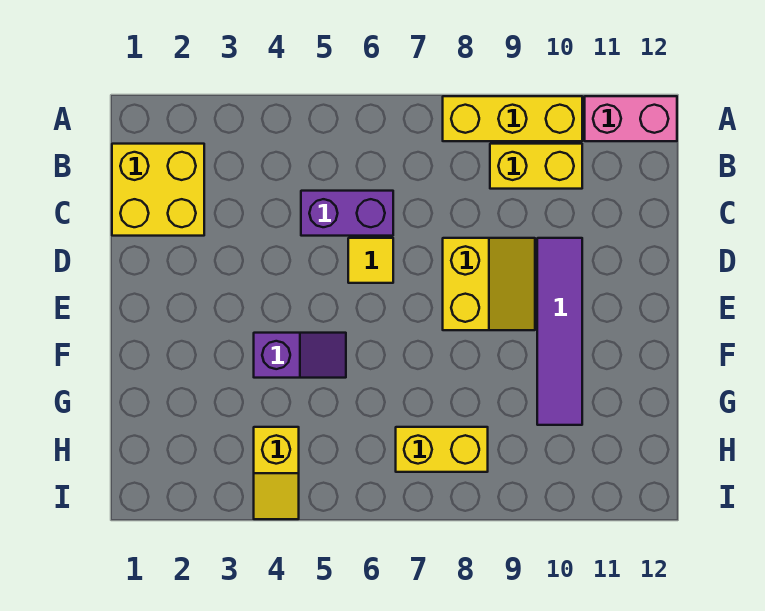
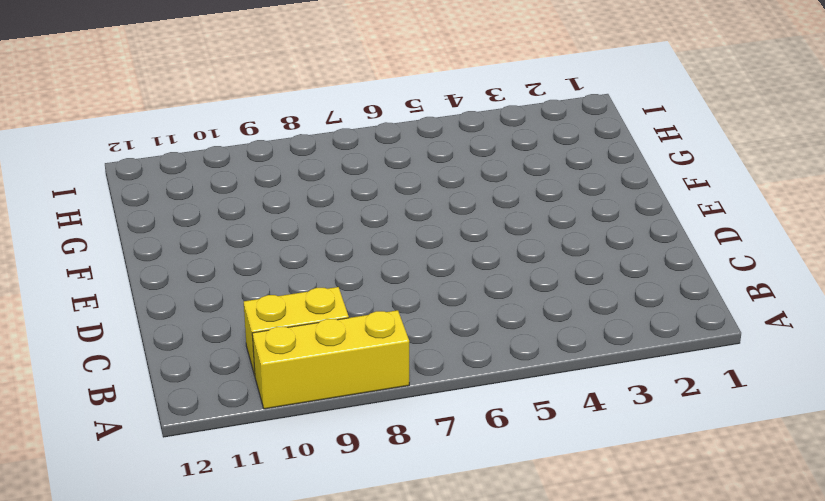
none -> pink 1x2 brick [585,96,677,141]
none -> yellow 2x2 brick [112,144,204,236]

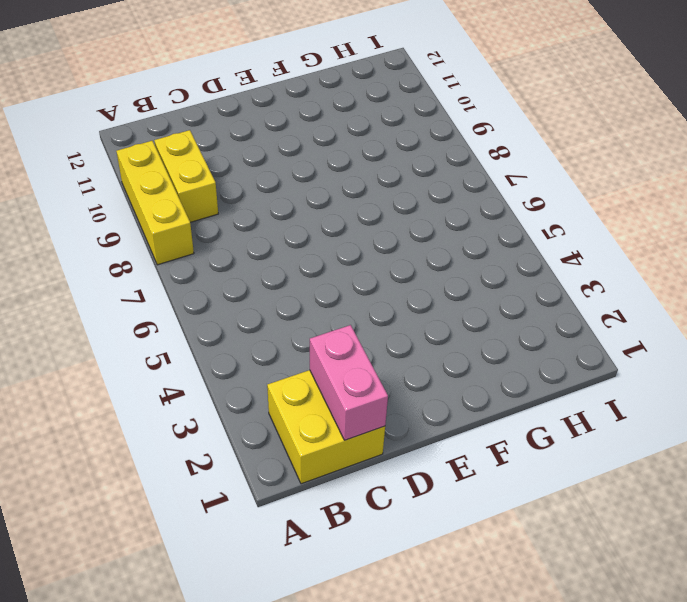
pink 1x2 brick [310,325,388,440] -> pink 1x2 brick moved to [585,96,677,141]
none -> purple 1x2 brick [301,191,393,236]
none -> yellow 1x1 tile [348,238,393,283]

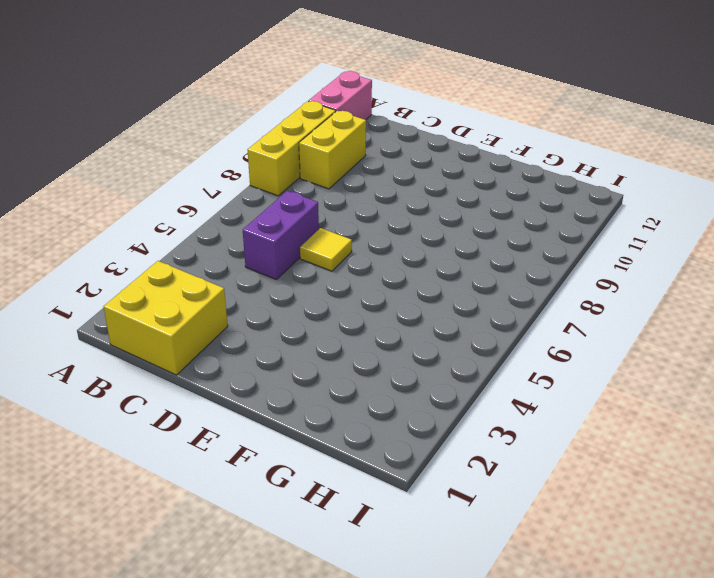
none -> yellow 2x2 slope [443,238,535,330]
none -> purple 1x4 tile [537,238,582,425]

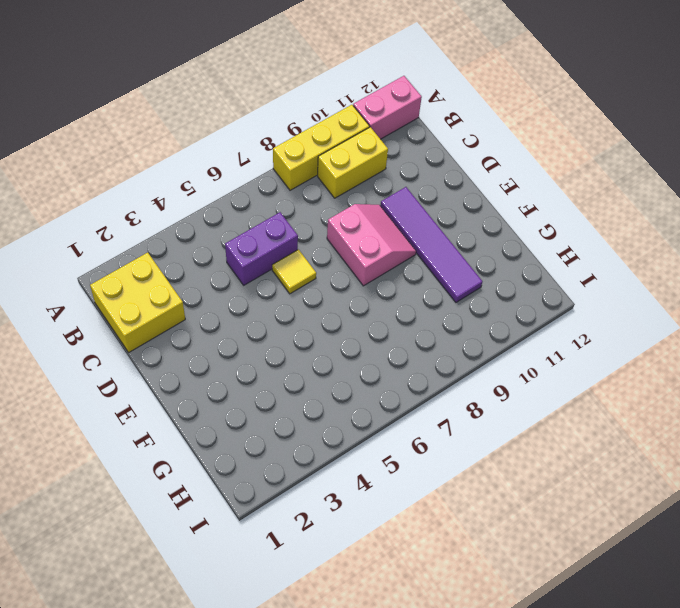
pink 2x2 slope [327,204,416,286] -> yellow 2x2 slope [443,238,535,330]
none -> purple 1x2 slope [254,333,346,378]
none -> yellow 1x2 slope [254,427,299,519]

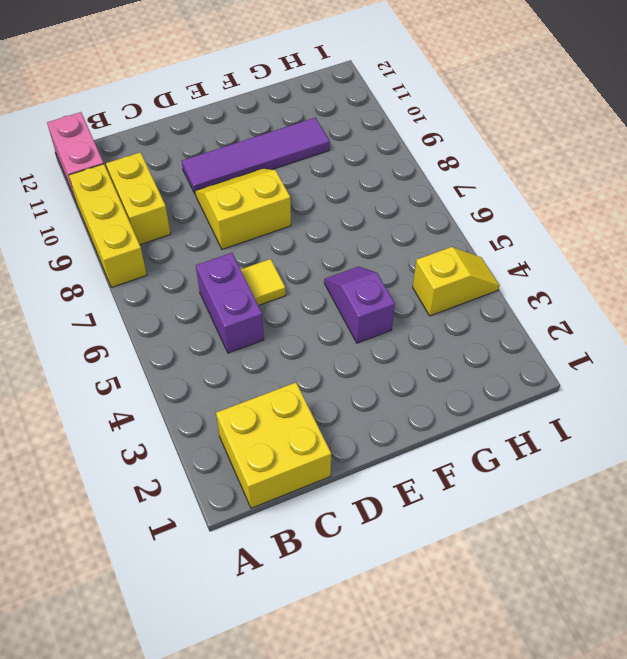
none -> yellow 1x2 brick [396,427,488,472]

